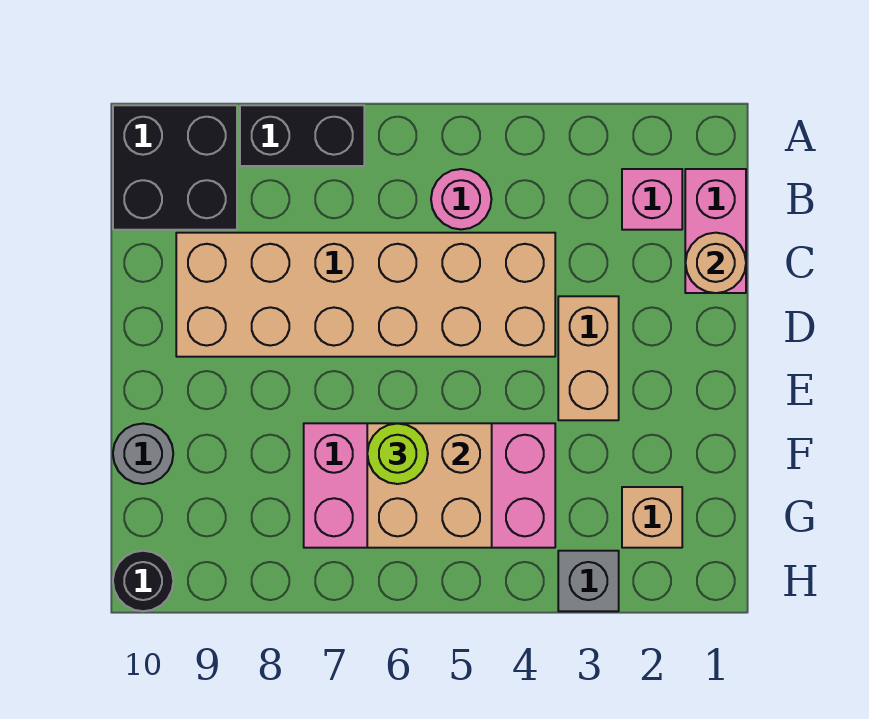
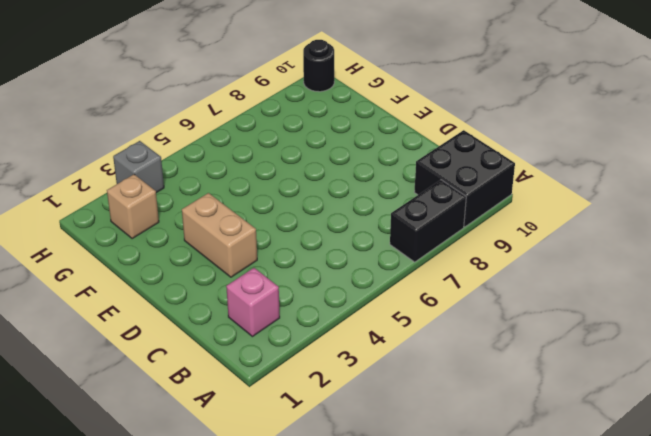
none -> pink 1x2 brick [685,169,746,293]
none -> pink 1x1 round brick [431,169,492,229]
none -> tan 2x6 brick [176,233,555,357]

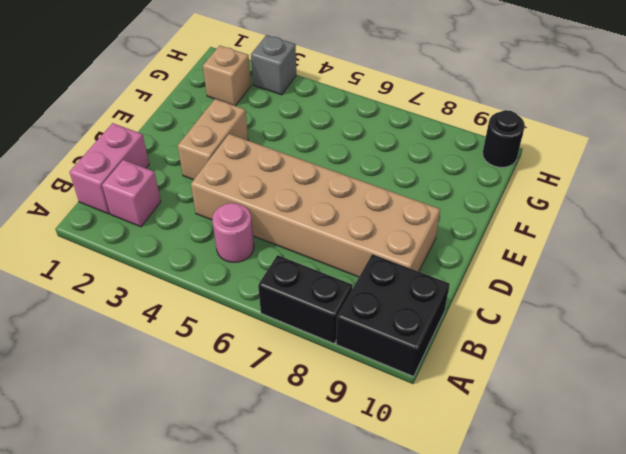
none -> pink 2x4 brick [304,423,555,548]
none -> grey 1x1 round brick [113,424,173,484]
none -> tan 1x1 round brick [685,233,746,293]

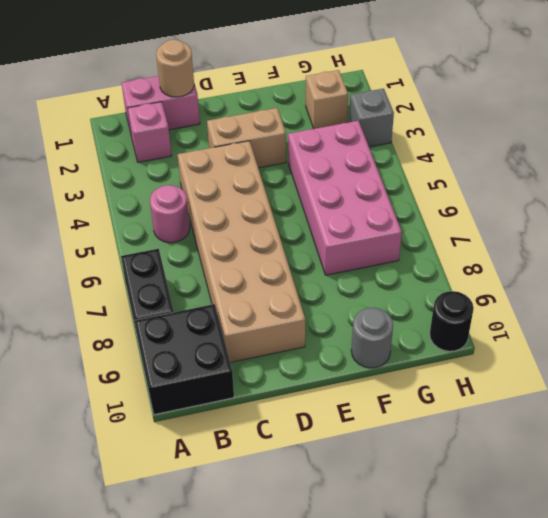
none -> tan 2x2 brick [367,423,492,548]
none -> lime 1x1 round brick [367,423,428,484]

